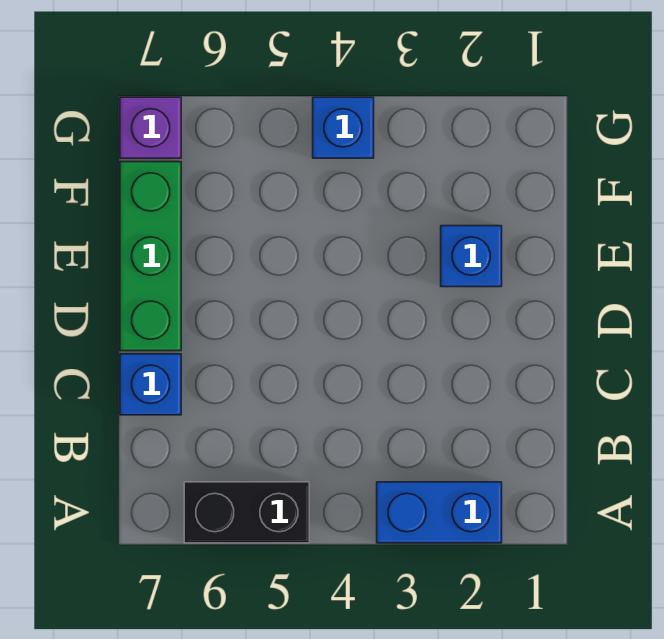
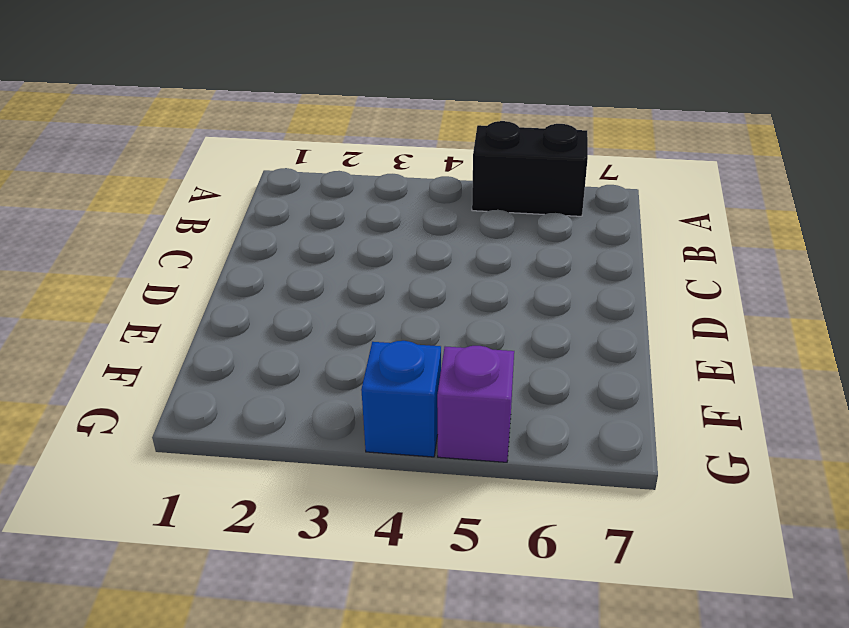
purple 1x1 brick [437,346,514,462] -> purple 1x1 brick moved to [120,97,181,158]
none -> blue 1x2 brick [377,482,502,543]
none -> blue 1x1 brick [120,354,181,415]

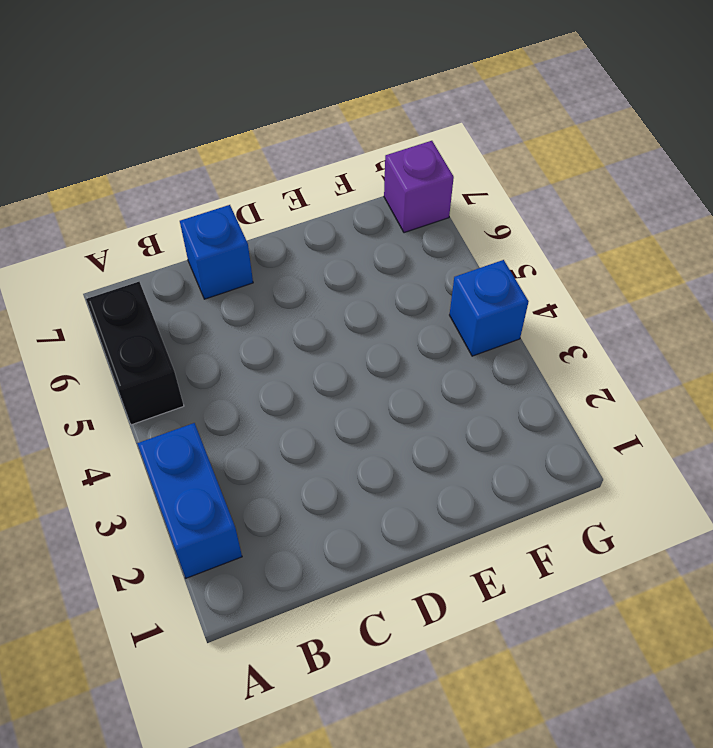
none -> green 1x3 brick [120,162,181,351]
none -> blue 1x1 brick [441,226,502,287]

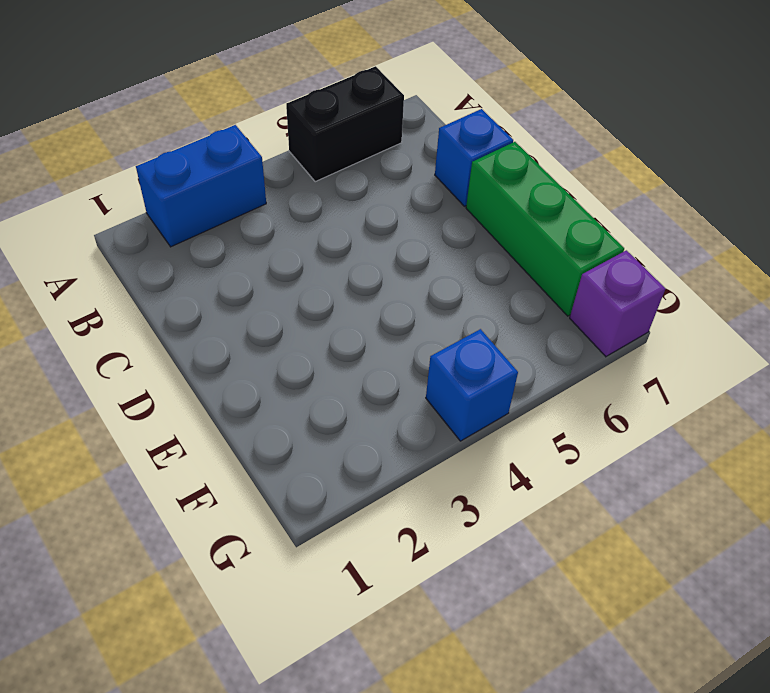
none -> blue 1x1 brick [441,226,502,287]

